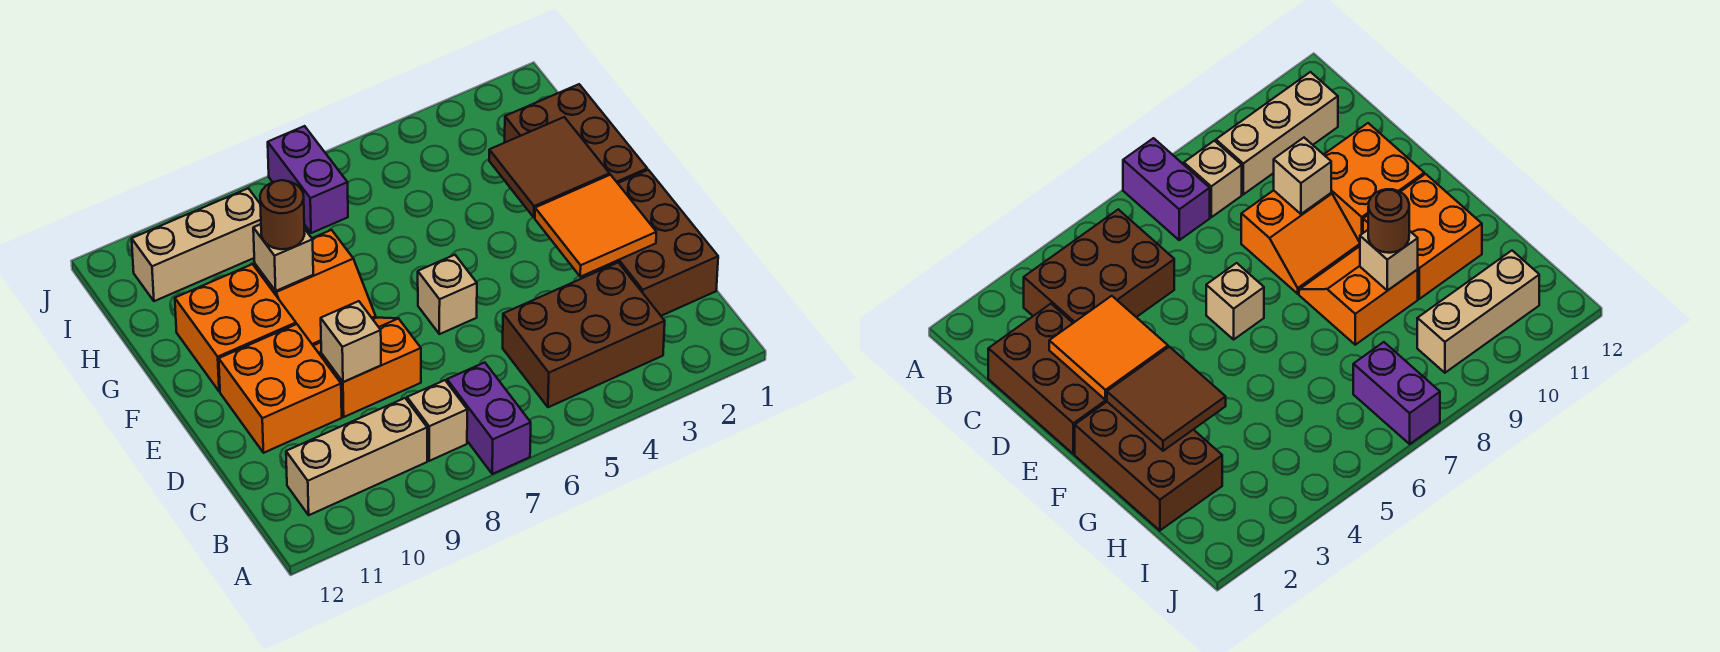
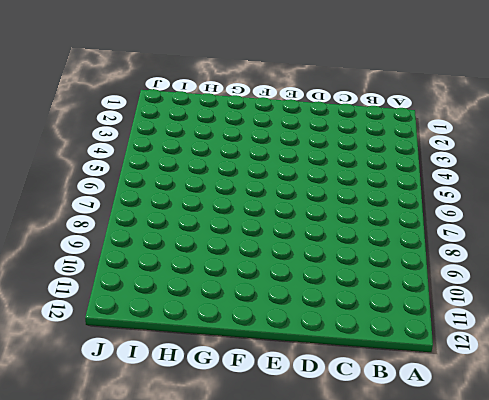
none -> purple 1x2 brick [447,362,531,474]
none -> brown 2x3 brick [503,263,665,407]
none -> tan 1x1 brick [407,380,467,461]

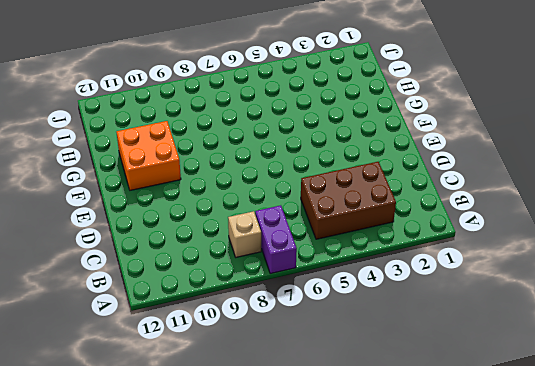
none -> tan 1x3 brick [286,398,427,515]
none -> brown 2x3 brick [598,170,718,316]
none -> orange 2x2 slope [313,318,421,417]

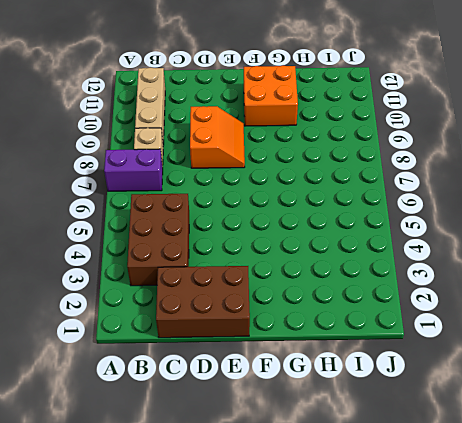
none -> orange 2x2 brick [219,324,342,453]
none -> tan 1x1 brick [418,255,477,334]
none -> brown 2x3 brick [505,84,647,183]

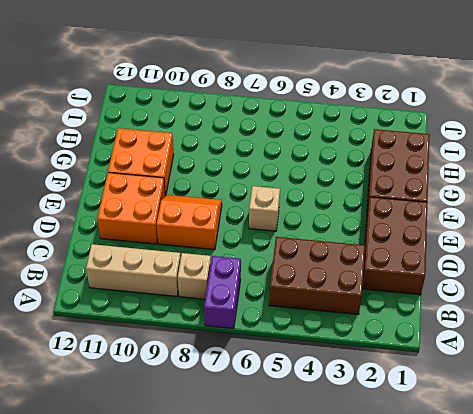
none -> orange 2x2 slope [255,230,376,345]
none -> purple 1x2 brick [268,126,348,233]
none -> tan 1x3 brick [132,188,261,301]

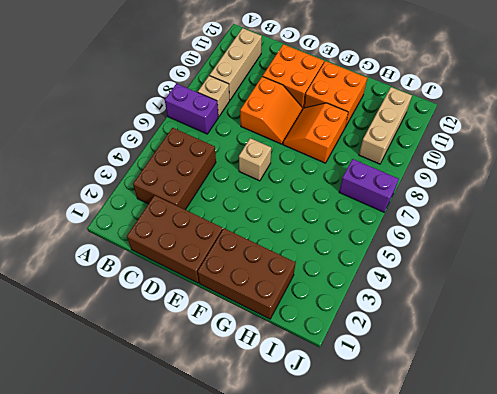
none -> orange 2x2 tile [535,175,656,277]
none -> tan 1x1 brick [321,301,381,382]
none -> brown 2x2 tile [489,117,609,218]

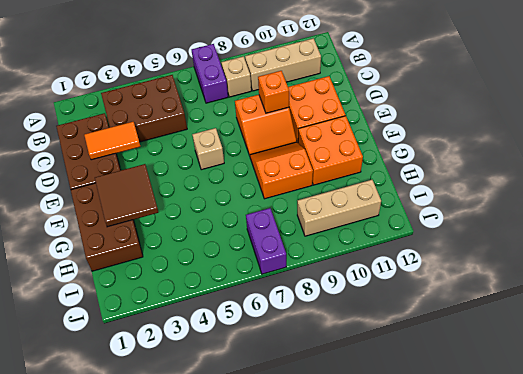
orange 1x2 tile [84,122,140,160] -> orange 2x2 tile [535,175,656,277]
orange 1x1 brick [258,71,289,113] -> tan 1x1 brick [321,301,381,382]
none -> tan 1x1 brick [253,224,313,291]
none -> brown 1x1 round brick [260,180,305,249]

